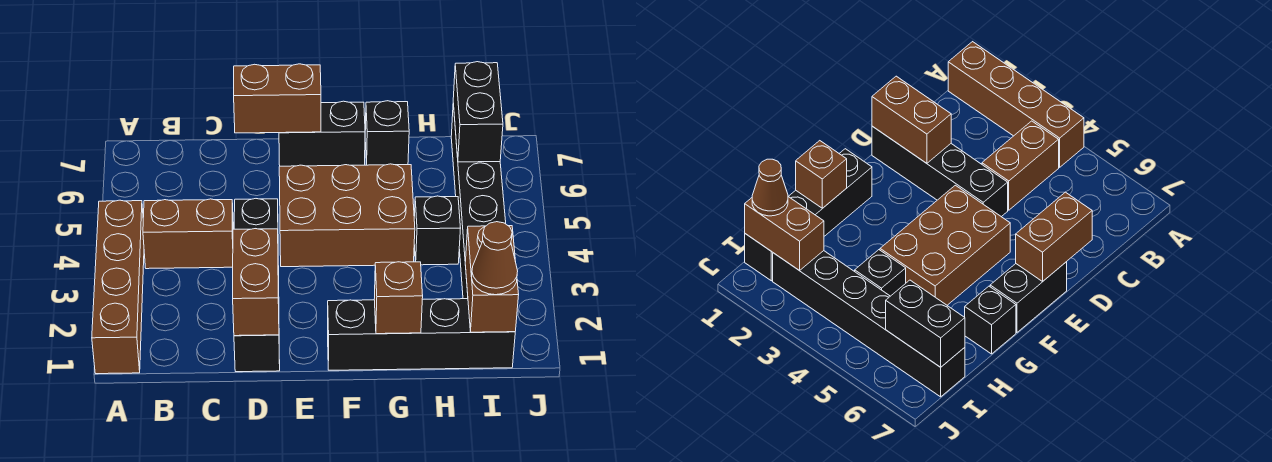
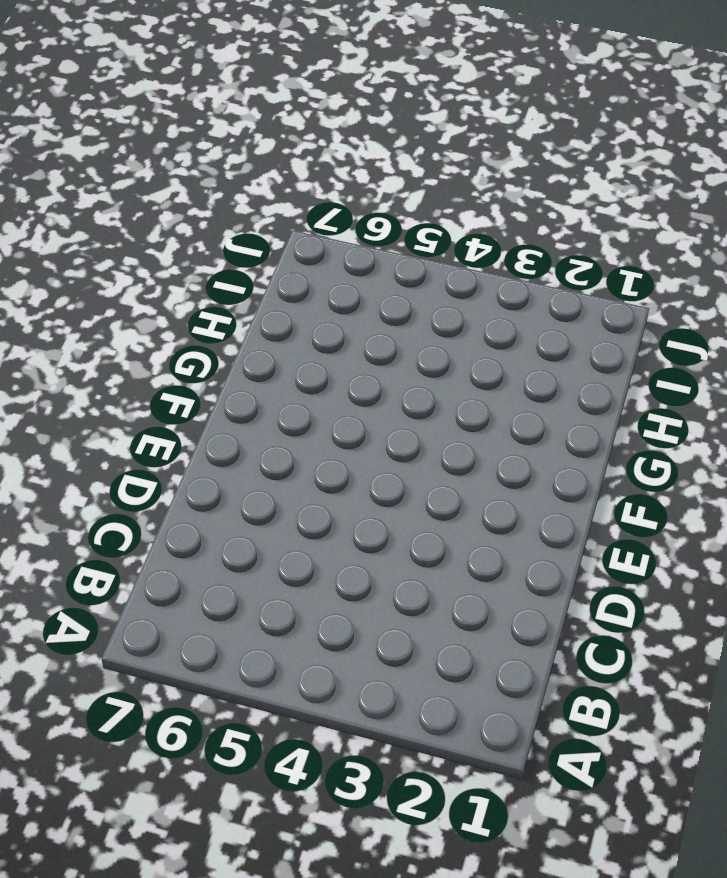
none -> brown 1x4 brick [92,200,144,374]
none -> brown 1x2 brick [143,199,233,269]
none -> black 1x4 brick [234,199,280,372]

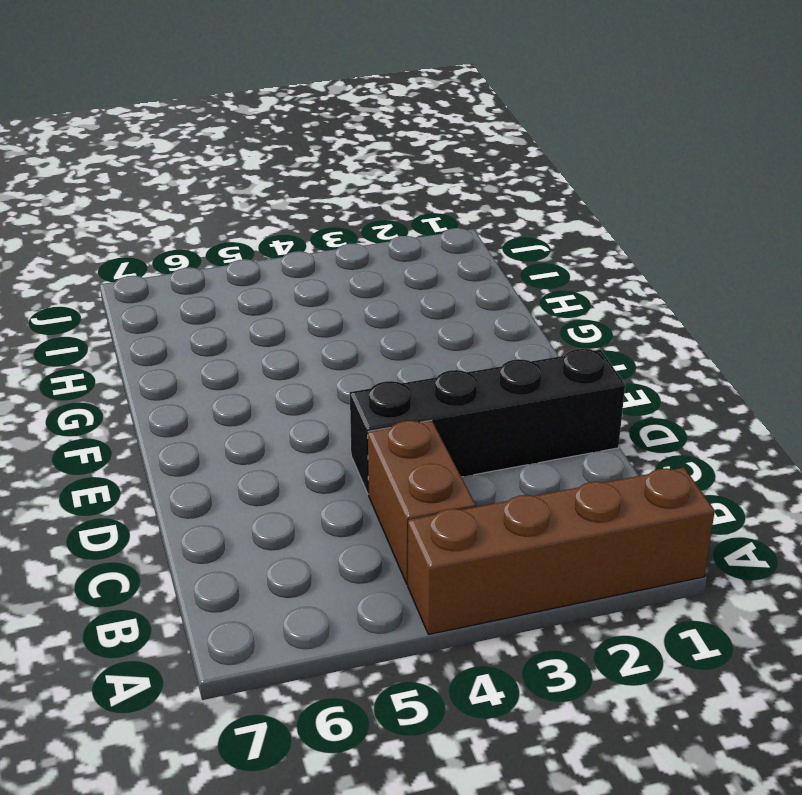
none -> brown 2x3 brick [279,164,415,267]
none -> black 1x2 brick [279,101,365,166]
none -> black 1x4 brick [328,299,515,370]

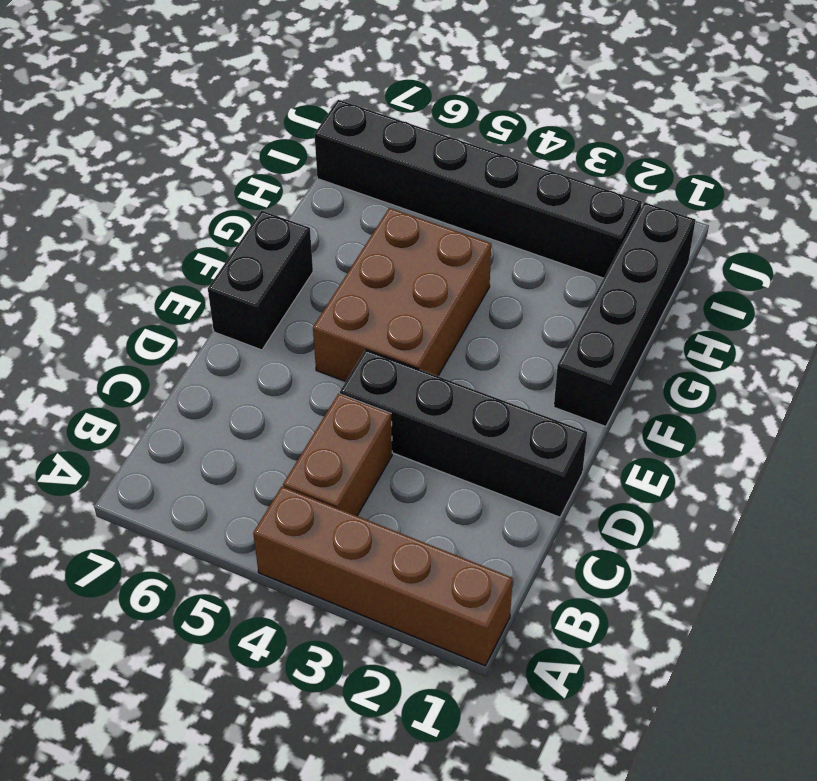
none -> black 1x1 brick [365,101,409,165]
none -> black 1x1 brick [414,196,460,265]
none -> brown 1x2 brick [233,229,279,336]

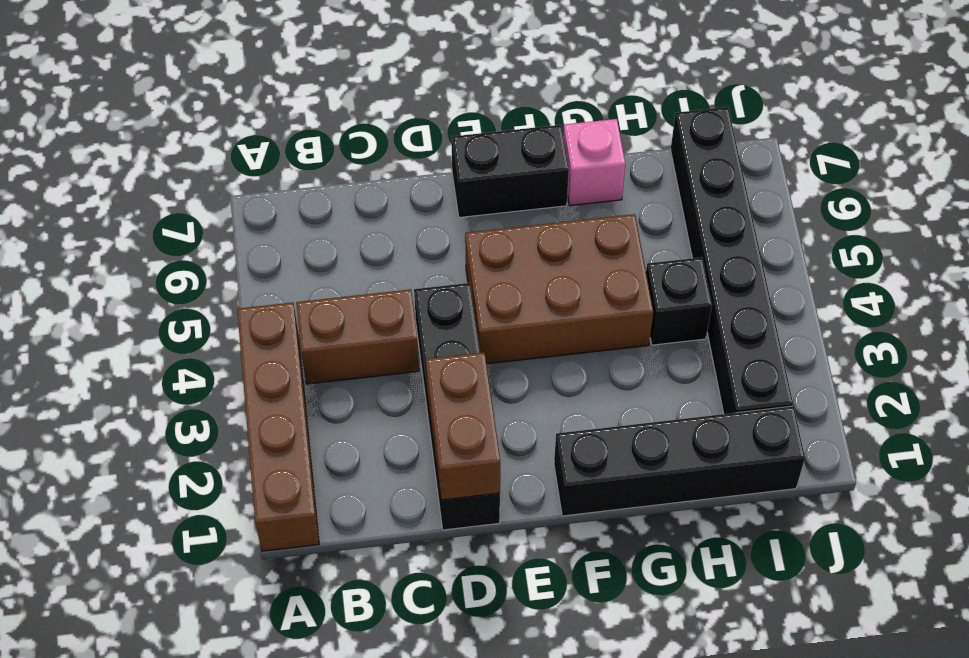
pink 1x1 brick [563,119,625,205] -> black 1x1 brick [365,101,409,165]
none -> brown 1x2 brick [234,64,321,133]
none -> brown 1x1 brick [374,262,423,334]
none -> brown 1x2 brick [465,226,519,332]

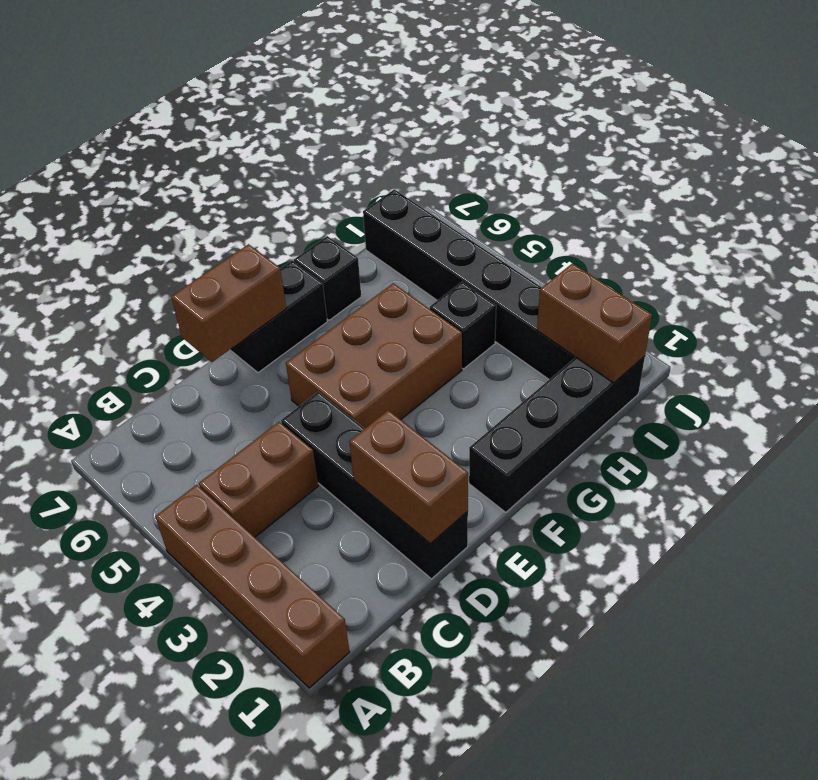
none -> brown 1x1 brick [374,262,423,334]
none -> black 1x2 brick [453,62,503,162]
none -> brown 1x1 cone [472,222,518,295]

